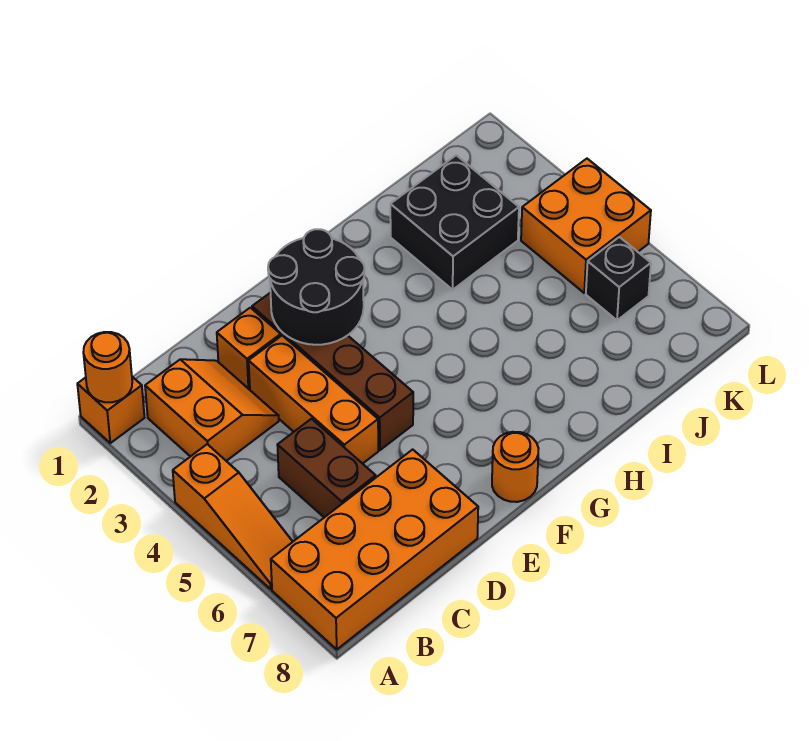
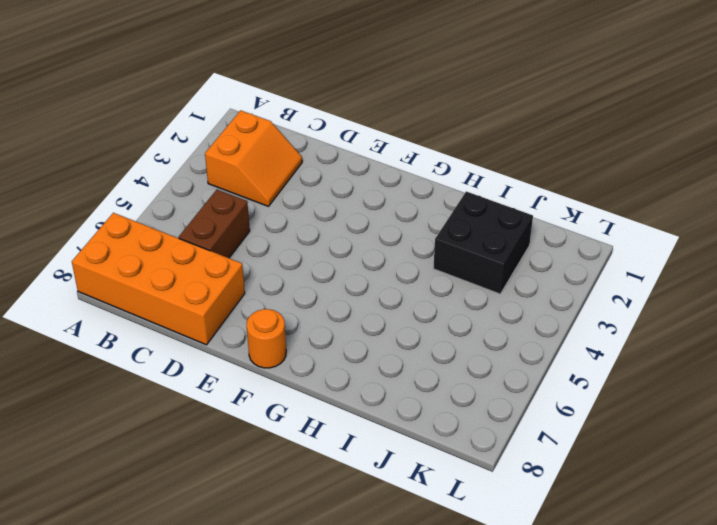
none -> orange 1x1 brick [77,377,144,443]
none -> orange 1x3 slope [173,444,293,589]
none -> orange 1x1 brick [217,308,281,390]

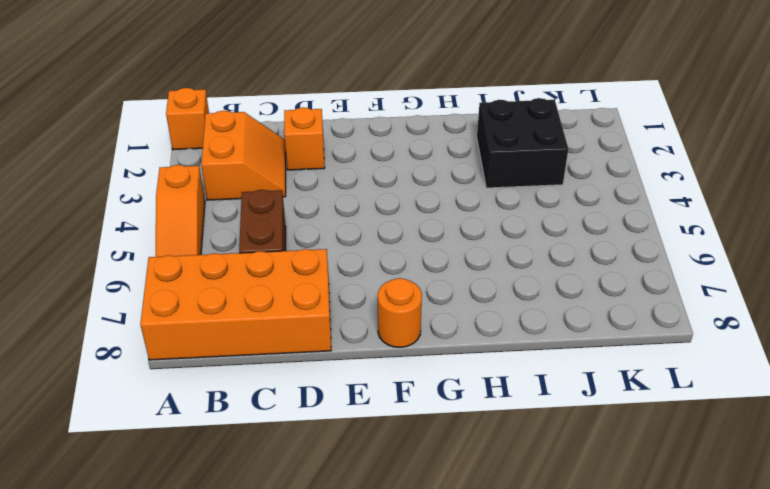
none -> orange 1x3 brick [249,335,378,464]
none -> brown 1x4 brick [252,292,413,450]
none -> orange 2x2 brick [521,159,651,293]

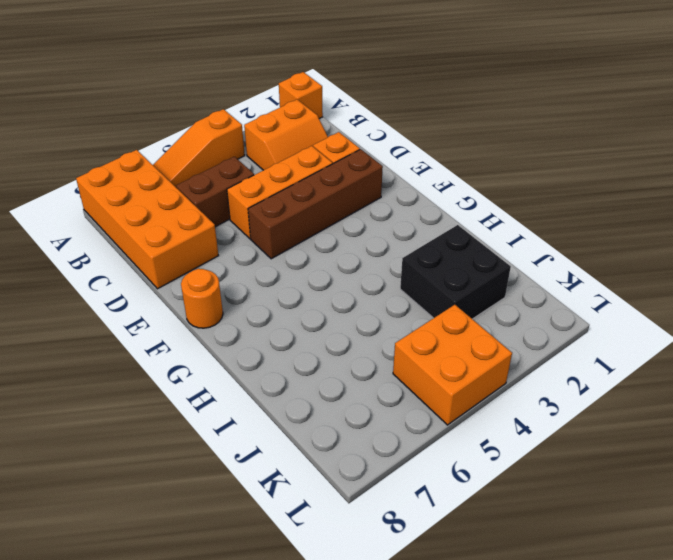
none -> black 1x1 brick [586,237,651,320]
none -> orange 1x1 round brick [83,332,132,402]
none -> black 2x2 round brick [268,229,365,345]

